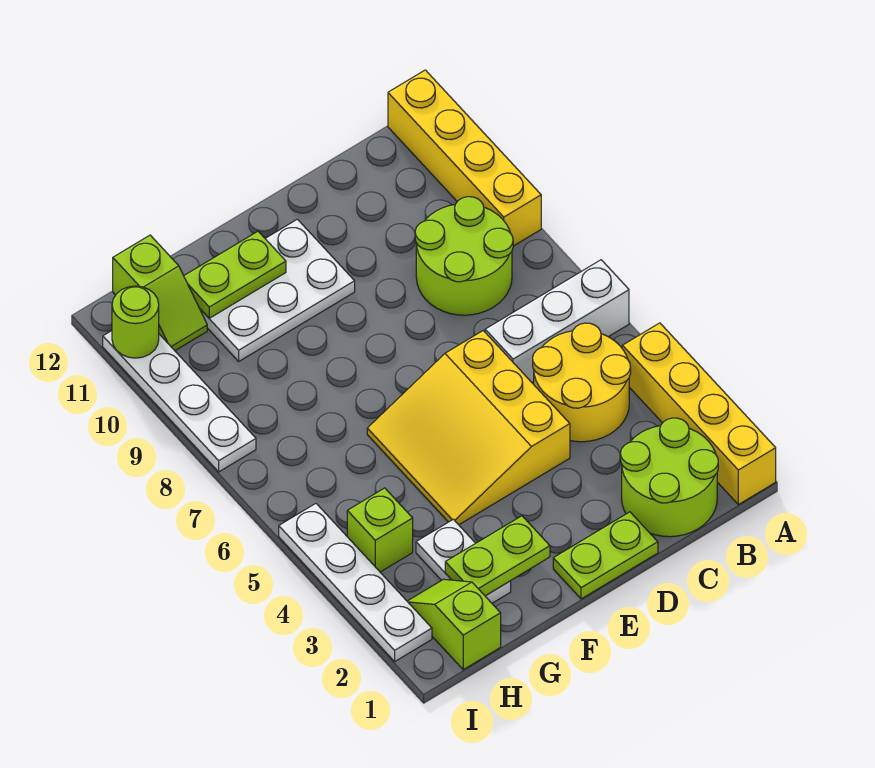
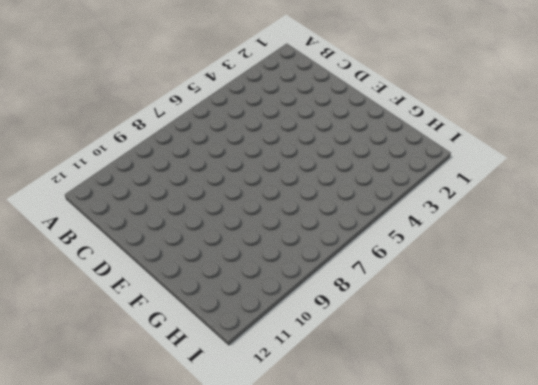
none -> yellow 1x4 brick [622,323,776,505]
none -> white 1x3 brick [485,260,629,382]
none -> yellow 1x4 brick [388,70,541,246]

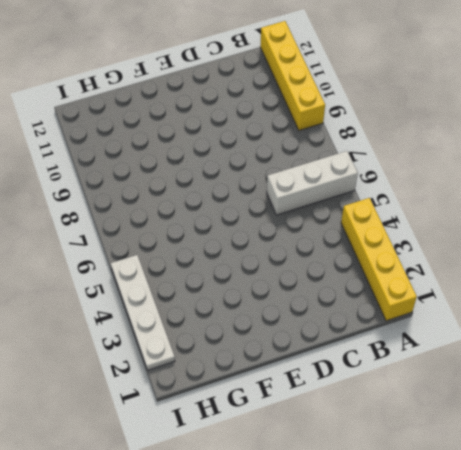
none -> lime 2x2 round brick [620,418,718,537]
none -> yellow 2x2 round brick [533,323,631,442]
none -> lime 2x2 round brick [415,197,513,315]

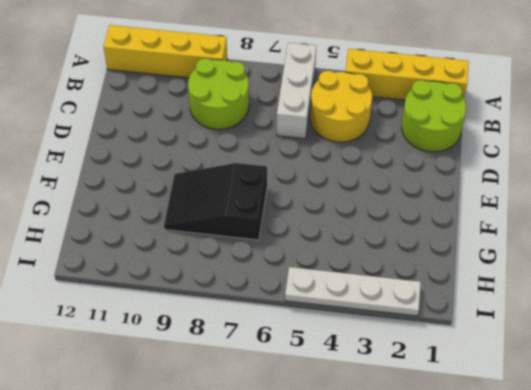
black 2x3 slope [164,163,267,240] -> none
none -> lime 1x2 plate [553,512,658,599]
none -> yellow 3x3 slope [367,331,570,525]
none -> white 2x3 plate [200,219,355,361]

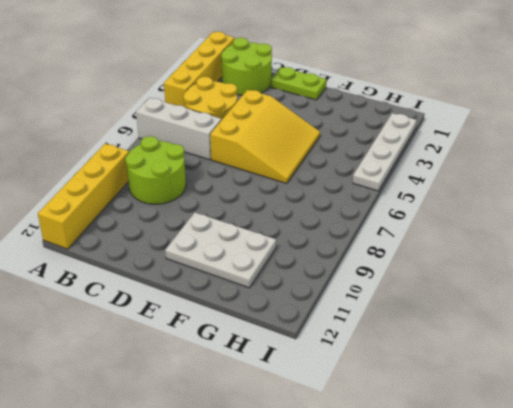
none -> white 1x2 plate [416,519,511,603]
none -> lime 1x2 slope [407,579,501,670]
none -> lime 1x1 brick [347,488,413,572]

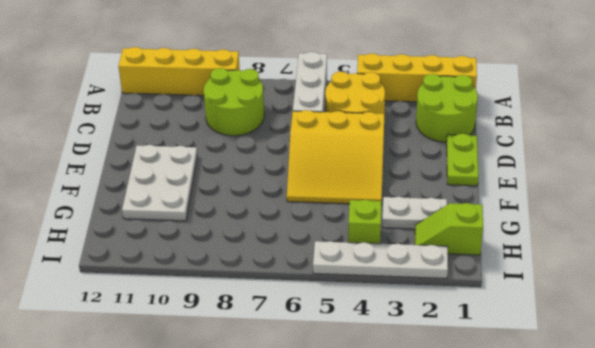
none -> lime 1x2 slope [113,235,207,350]
none -> white 1x4 plate [103,331,256,472]
none -> lime 1x2 plate [445,516,550,596]

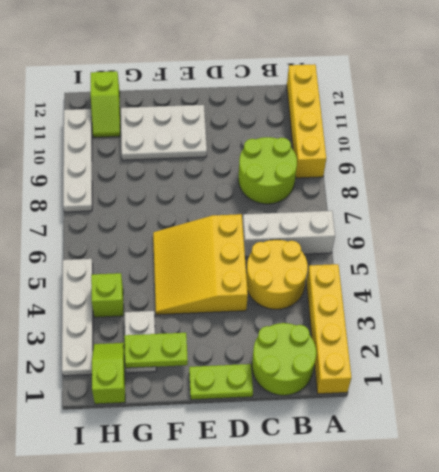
none -> lime 1x2 plate [184,231,286,318]
none -> lime 1x1 round brick [112,286,159,358]

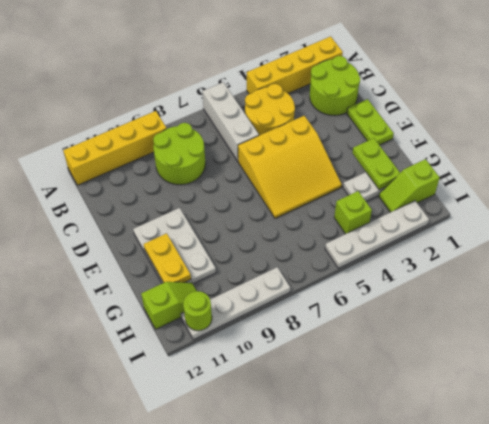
yellow 1x2 plate [144,233,191,283] -> lime 1x2 plate [184,231,286,318]

